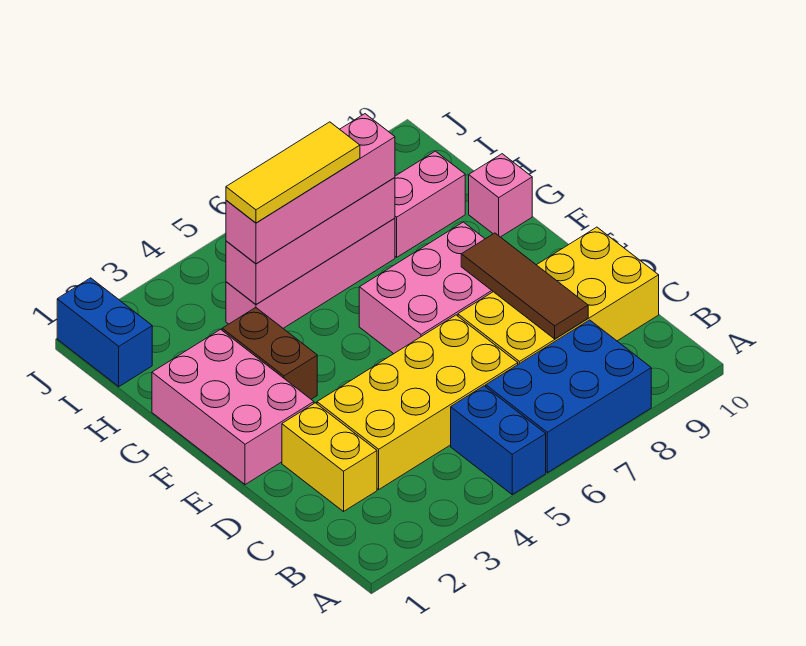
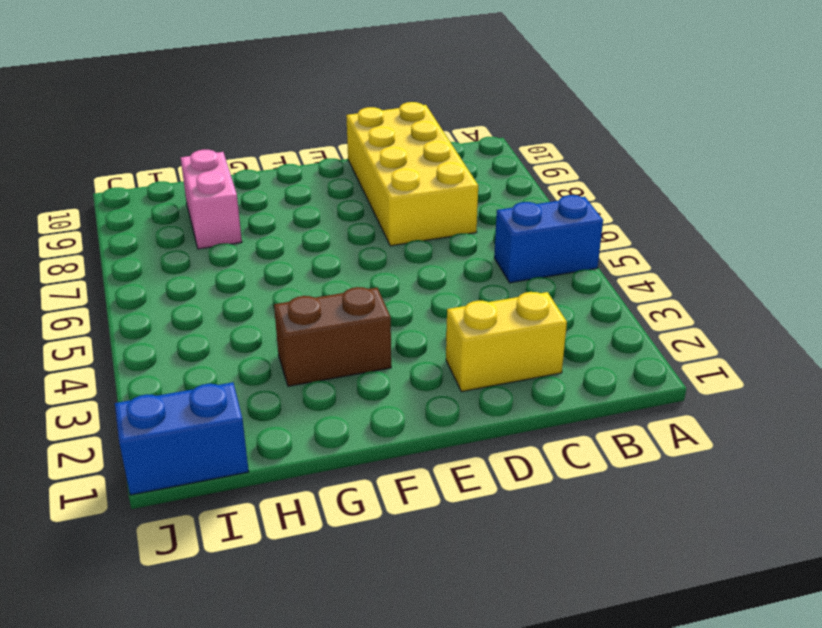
none -> blue 2x3 brick [486,320,651,473]
none -> yellow 2x4 brick [317,315,518,489]
none -> pink 2x3 brick [152,329,314,485]

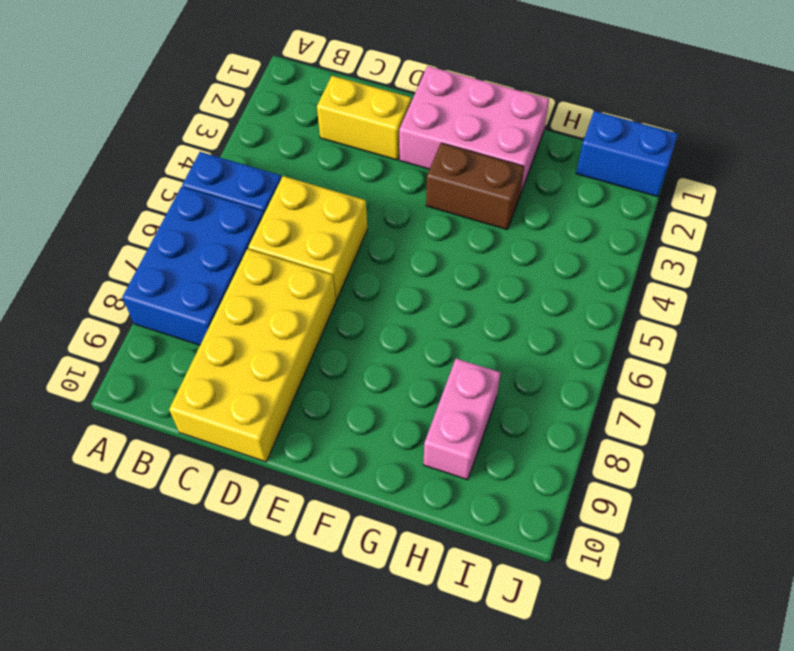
yellow 2x2 brick [248,176,367,301] -> yellow 2x4 brick [317,315,518,489]
none -> pink 2x3 brick [359,222,493,354]
none -> pink 1x1 brick [469,154,532,237]
none -> pink 1x4 brick [226,218,395,328]

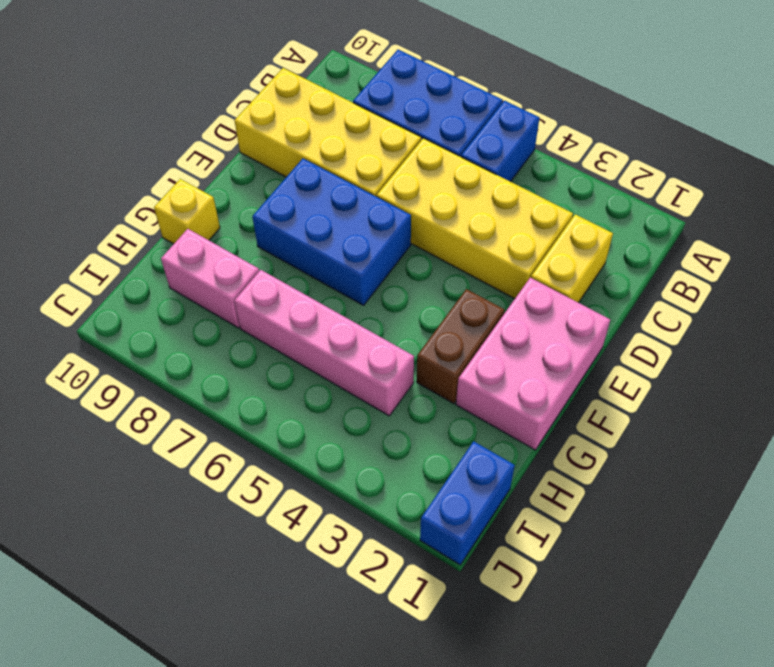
blue 2x3 brick [252,159,411,305] -> pink 2x3 brick [359,222,493,354]
yellow 1x1 brick [154,179,220,244] -> pink 1x1 brick [469,154,532,237]
none -> brown 1x3 tile [461,233,588,339]
none -> pink 1x4 brick [226,177,395,304]
none -> pink 1x4 brick [226,114,395,264]

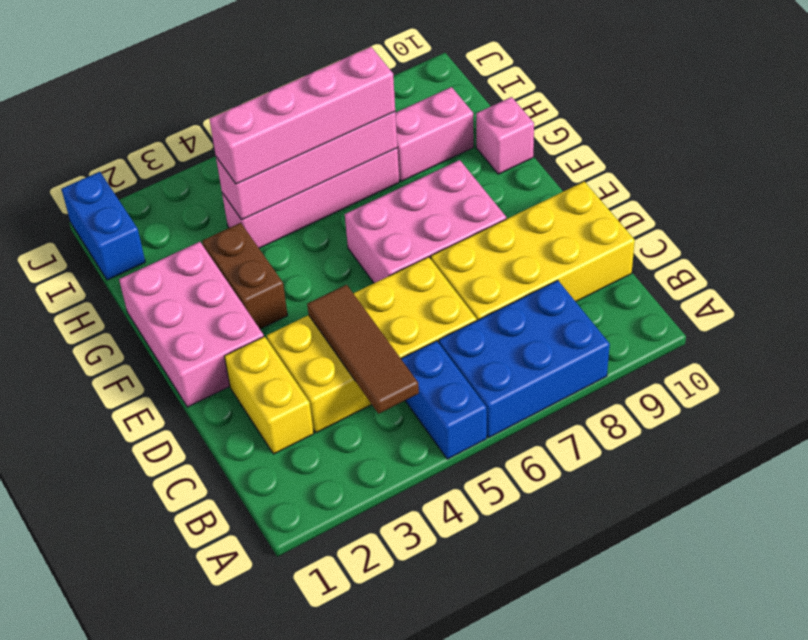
brown 1x3 tile [307,285,419,414] -> brown 1x3 tile moved to [461,233,588,339]
none -> yellow 1x3 tile [226,122,360,223]

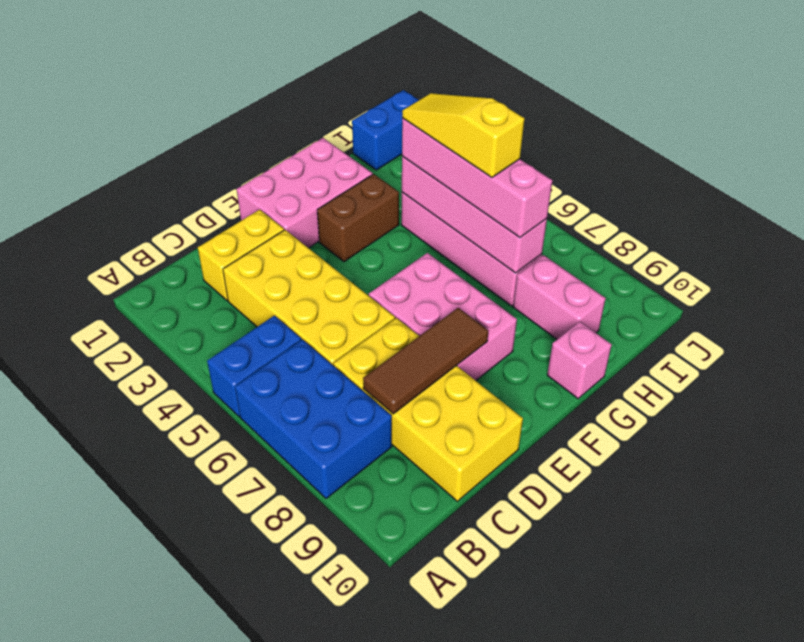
yellow 1x3 slope [402,93,524,177] -> yellow 1x3 tile [226,122,360,223]

